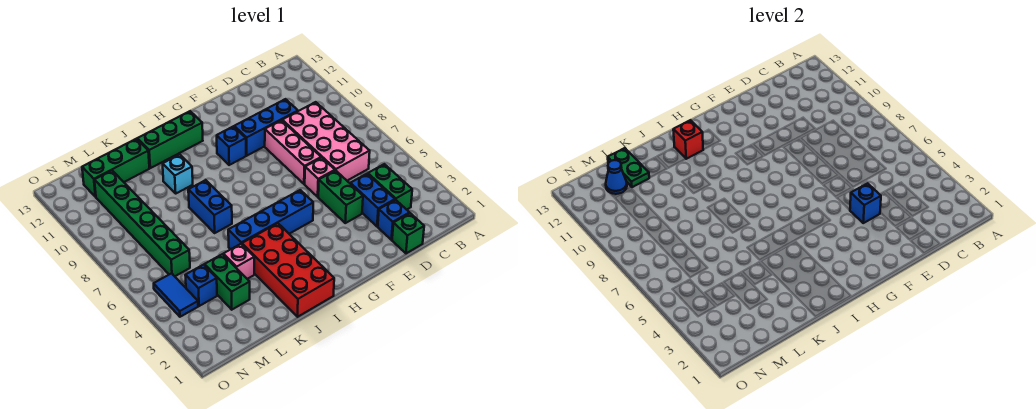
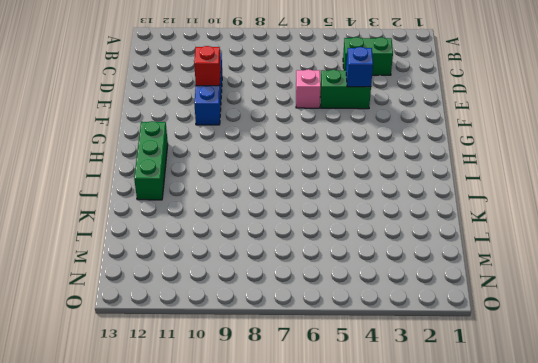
red 1x1 brick [194,46,221,86] -> red 1x1 brick moved to [673,120,703,159]
none -> pink 2x4 brick [282,102,370,181]
none -> green 1x1 brick [392,213,424,253]
none -> blue 1x1 brick [378,200,409,240]

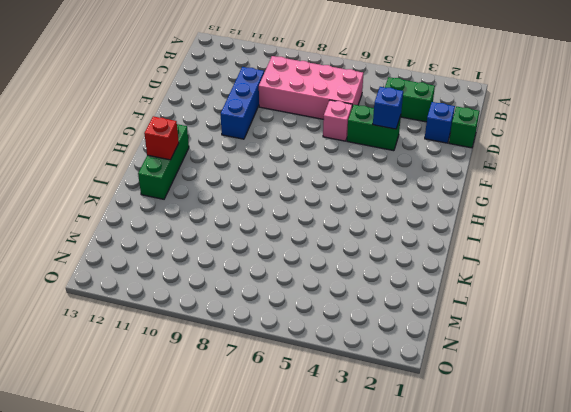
none -> blue 1x2 brick [350,174,395,226]
none -> pink 1x3 brick [265,120,321,184]
none -> blue 1x4 brick [228,190,313,249]

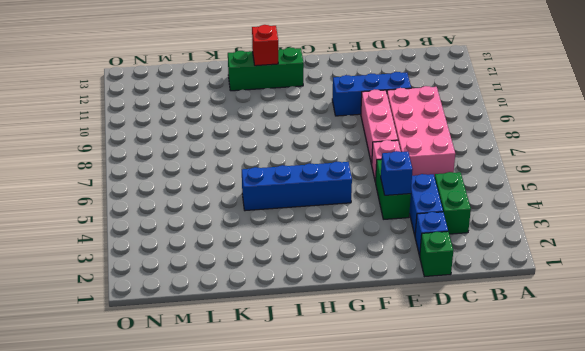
none -> blue 1x1 brick [217,126,246,165]
none -> red 2x4 brick [242,223,334,317]
none -> blue 1x2 brick [188,180,232,233]

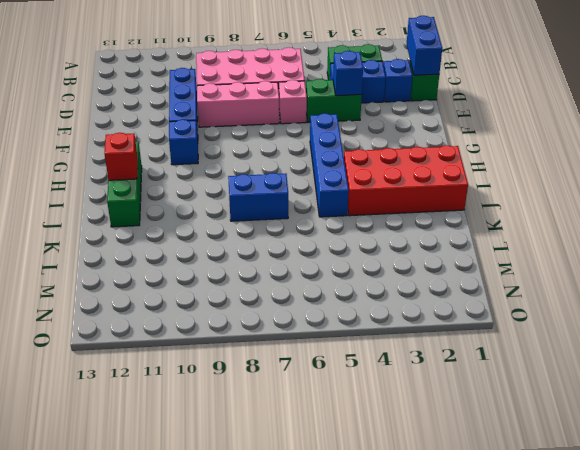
blue 1x2 brick [406,16,442,75] -> none
none -> cyan 1x1 brick [163,154,193,193]
none -> pink 1x1 brick [223,244,254,279]
none -> green 1x3 brick [82,139,149,197]

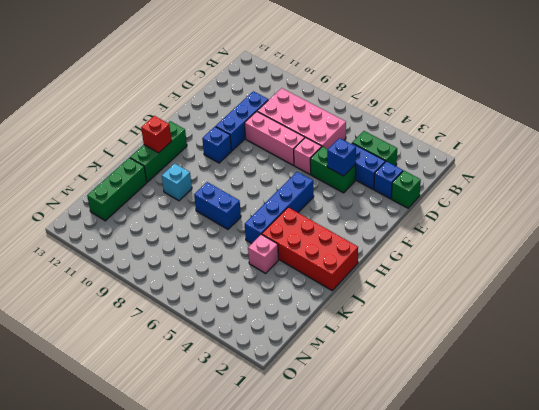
none -> green 1x2 brick [205,254,250,310]
none -> blue 1x1 brick [185,265,217,306]
none -> green 1x6 brick [95,171,190,276]

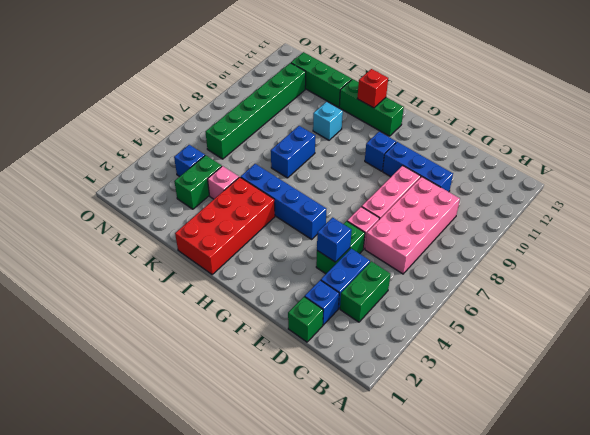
none -> blue 1x2 tile [154,273,198,317]
none -> green 1x2 plate [608,148,649,187]
none -> blue 1x1 cone [606,160,627,194]

